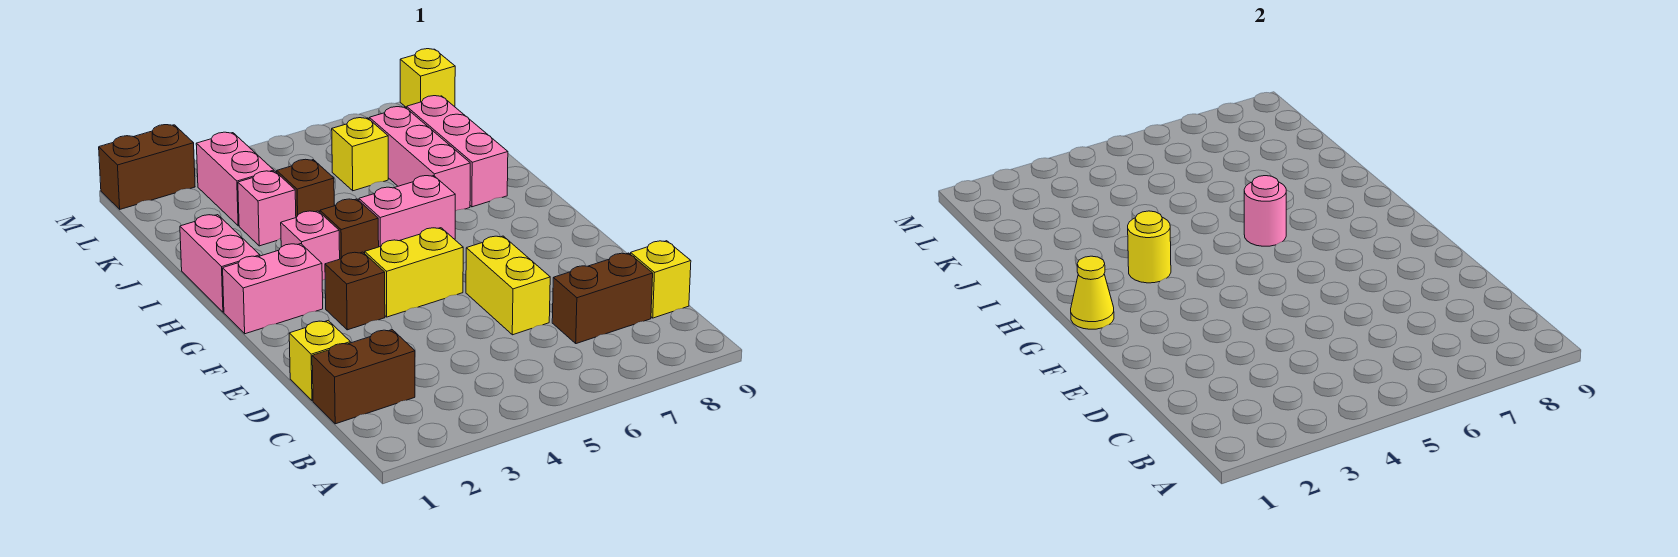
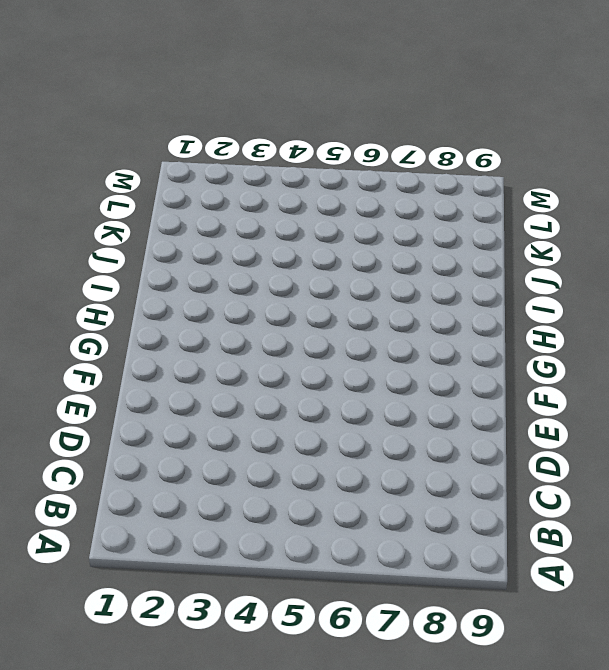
none -> brown 1x2 brick [312,330,415,424]
none -> brown 1x2 brick [552,253,653,344]
none -> yellow 1x1 brick [631,241,691,318]

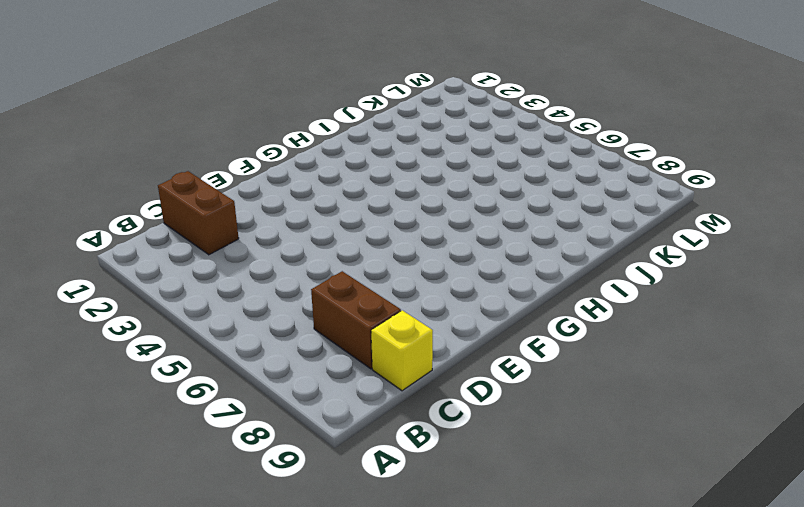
none -> yellow 1x1 brick [289,321,350,401]
none -> yellow 1x2 brick [466,236,550,335]
none -> brown 1x1 brick [325,252,385,330]

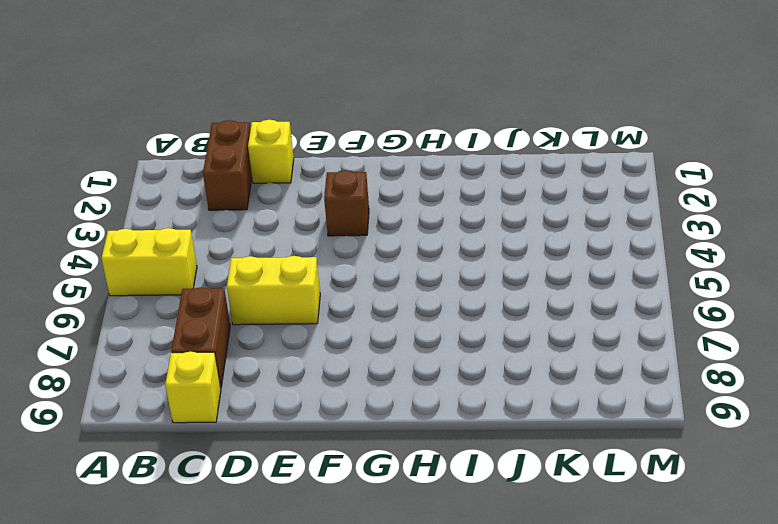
yellow 1x2 brick [102,228,197,296] -> yellow 1x2 brick turned to [365,228,463,317]
none -> pink 1x2 brick [223,244,323,334]
none -> pink 1x2 brick [180,215,260,312]
none -> pink 1x1 brick [281,211,340,280]

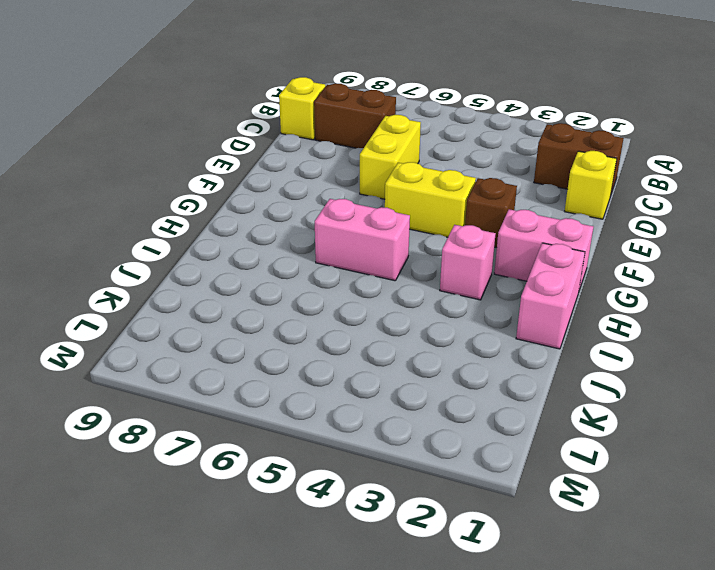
none -> brown 1x1 brick [320,199,379,259]
none -> pink 1x3 brick [369,107,470,211]
none -> pink 1x3 brick [407,96,508,207]

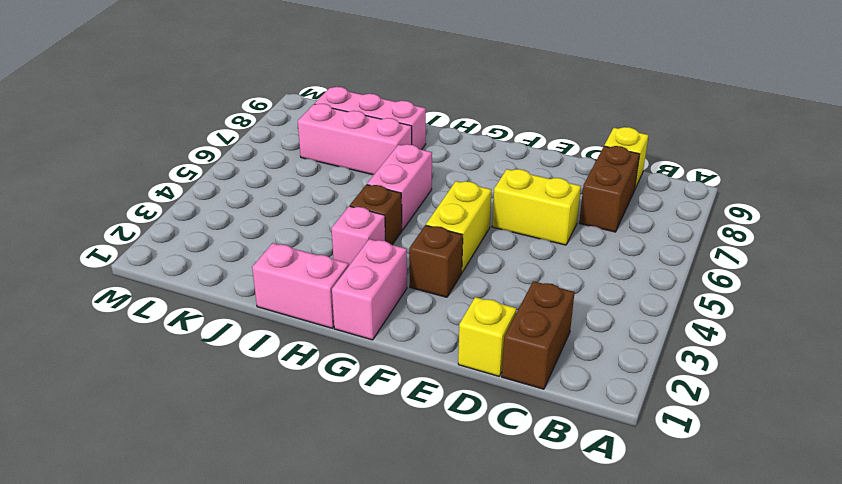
none -> pink 1x1 brick [238,171,296,246]
none -> brown 1x1 brick [277,159,334,217]
none -> pink 1x2 brick [196,132,274,226]

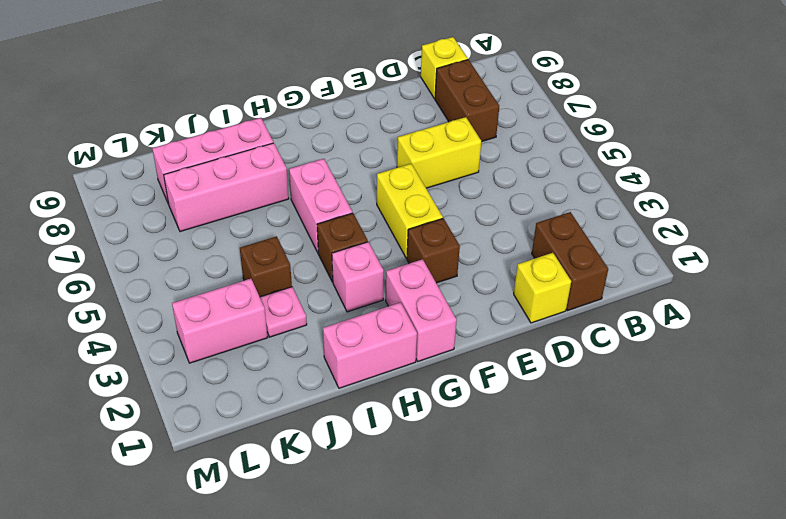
pink 1x1 plate [260,287,307,337] -> pink 1x1 brick [238,171,296,246]
none -> yellow 1x1 brick [332,118,388,191]
none -> brown 1x2 brick [99,125,195,209]
none -> yellow 1x1 brick [400,49,455,108]

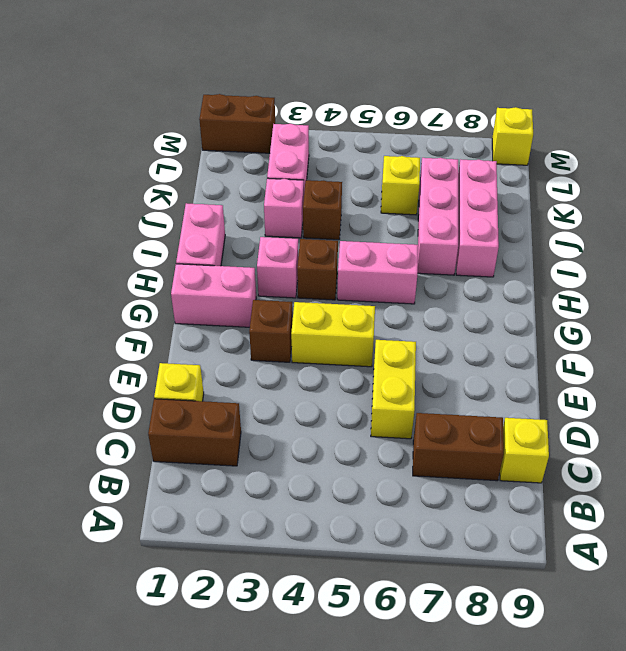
none -> yellow 1x1 cone [1071,256,1114,329]
none -> yellow 1x1 round brick [1128,211,1171,283]
none -> pink 1x1 round brick [1244,176,1286,246]

